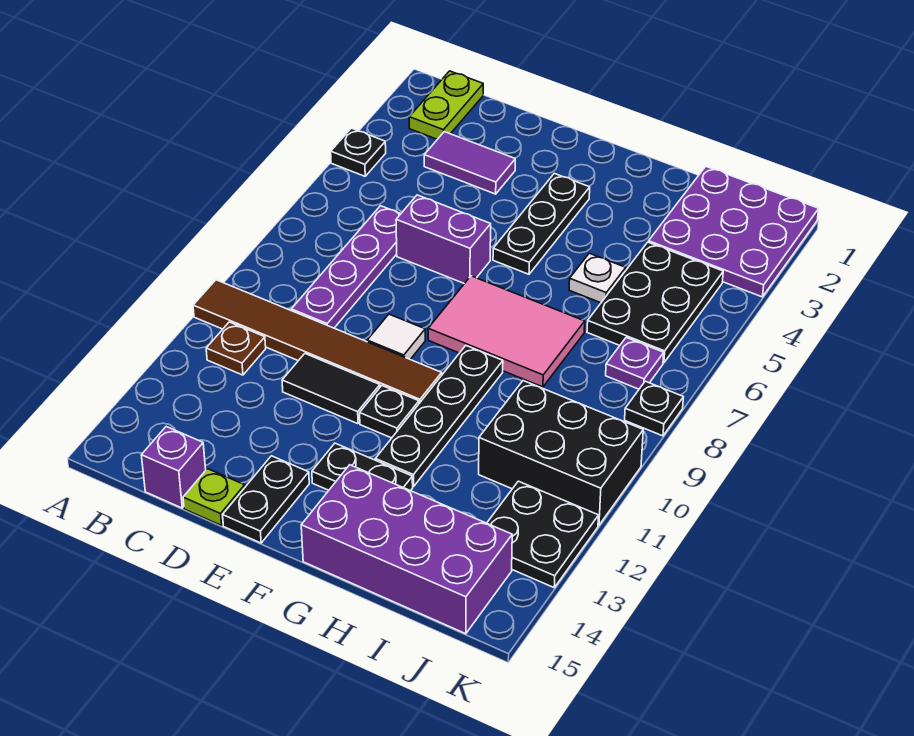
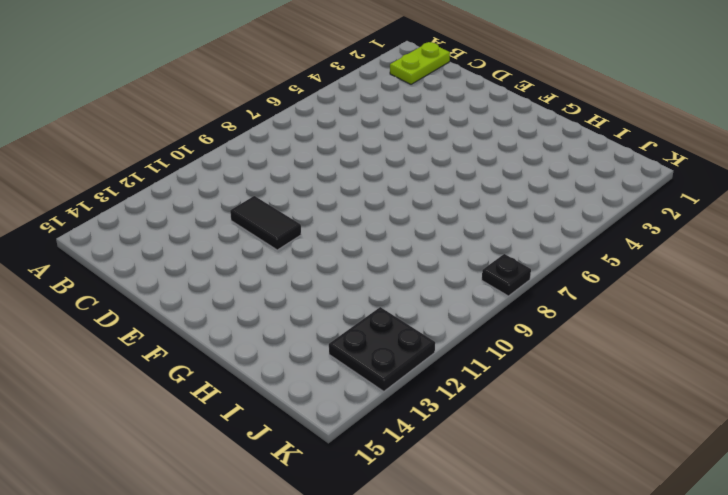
none -> black 1x1 plate [331,128,386,176]
none -> brown 1x6 tile [193,280,442,403]
none -> brown 1x1 plate [206,322,266,375]

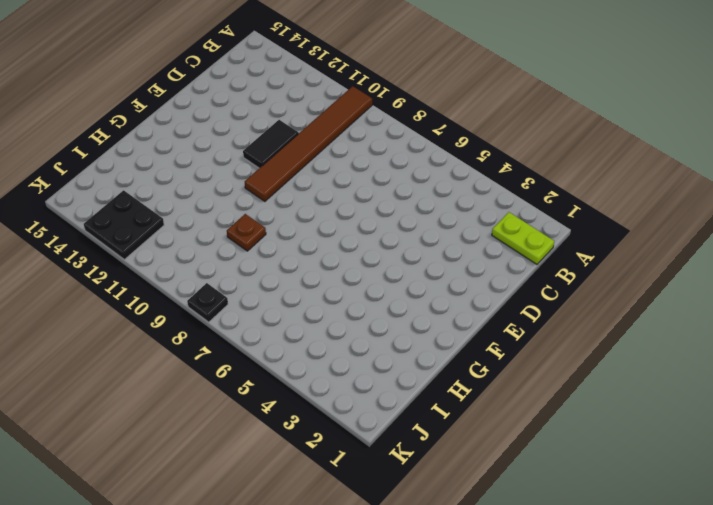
brown 1x1 plate [227,214,266,251] -> brown 1x1 plate moved to [206,322,266,375]
none -> black 1x1 plate [331,128,386,176]
none -> purple 1x2 tile [424,132,515,194]
none -> purple 1x4 plate [291,206,400,328]

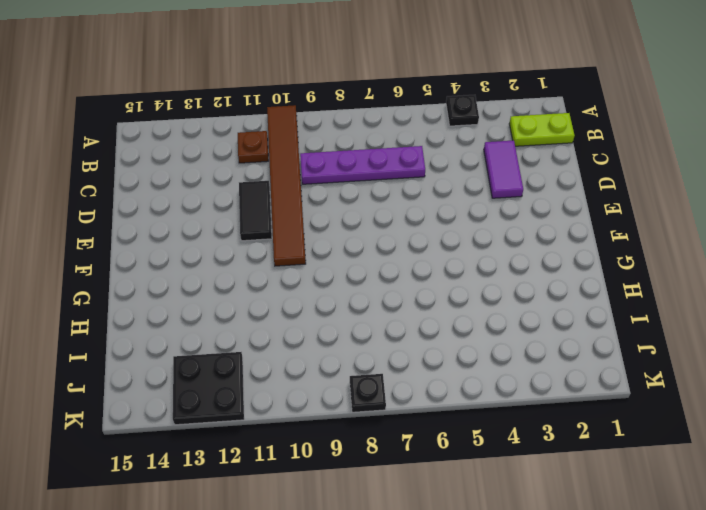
none -> purple 1x1 brick [141,427,206,508]
none -> purple 1x2 brick [396,195,491,284]
none -> lime 1x1 plate [183,469,245,526]

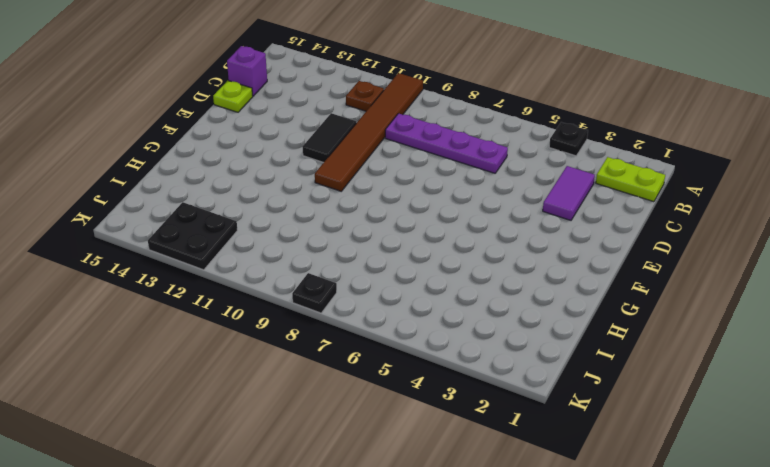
none -> purple 1x2 brick [396,195,491,284]
none -> white 1x1 tile [367,314,425,359]
none -> black 1x2 plate [223,456,309,543]

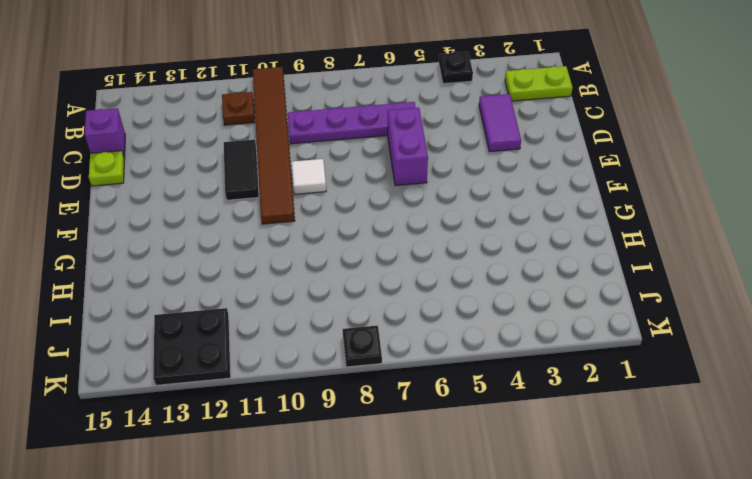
none -> black 1x2 plate [223,456,309,543]
none -> black 1x3 plate [493,173,590,274]
none -> pink 2x3 tile [428,276,585,387]

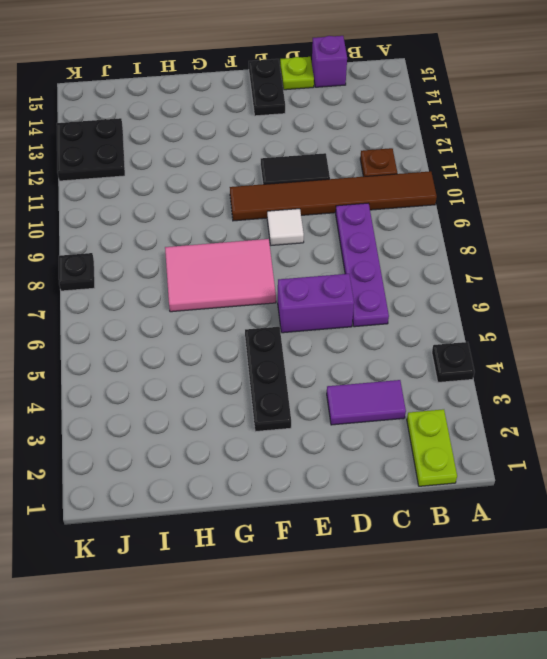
none -> black 1x1 plate [360,386,419,438]
none -> black 1x2 plate [312,443,413,491]
none -> black 1x4 plate [376,346,503,486]

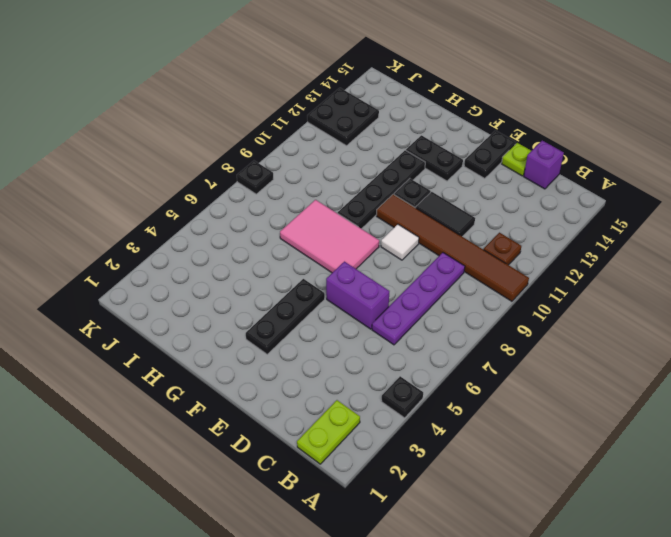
none -> purple 1x2 tile [424,132,515,194]
none -> purple 2x4 brick [301,465,512,634]
none -> white 1x1 plate [569,253,626,303]

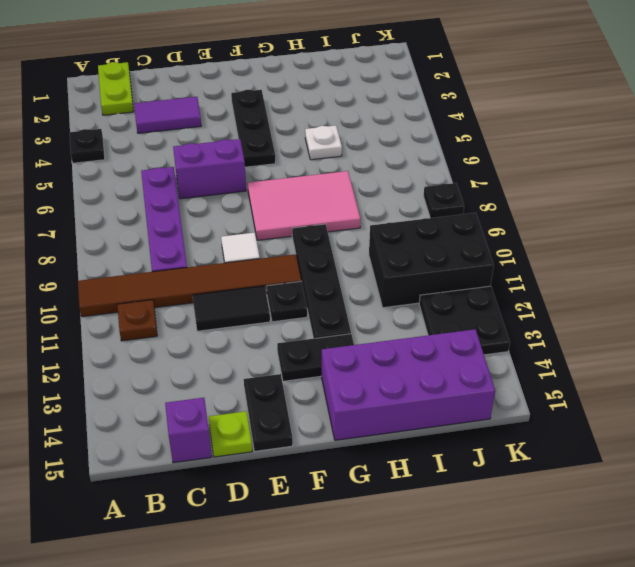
none -> purple 3x3 plate [649,167,819,297]
none -> black 2x3 plate [587,242,723,363]
none -> purple 1x1 plate [606,338,664,389]

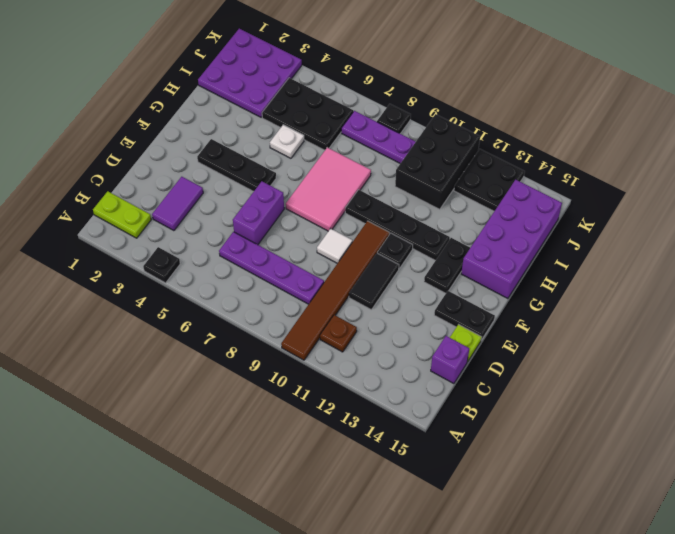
purple 1x3 plate [341,111,416,163] -> purple 1x1 plate [606,338,664,389]

